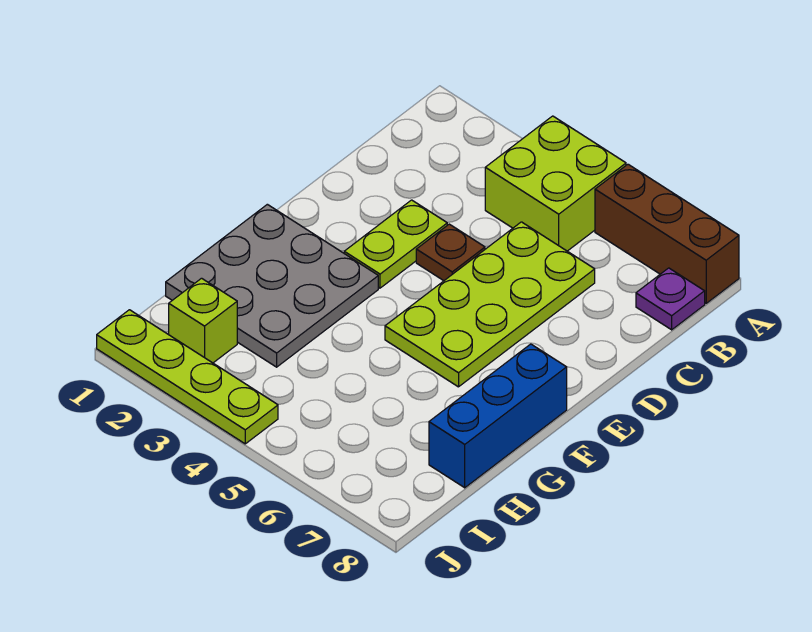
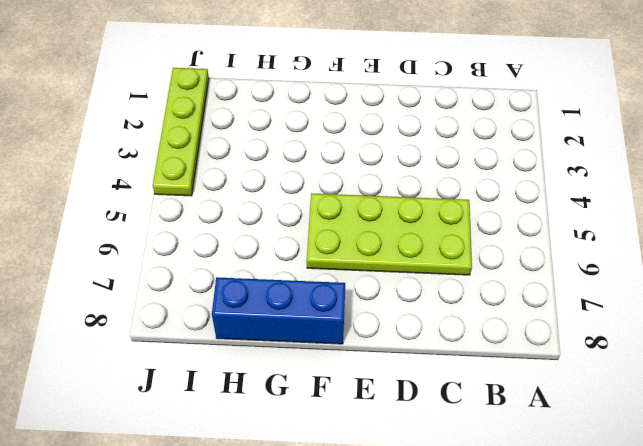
none -> lime 2x2 brick [485,116,626,251]
none -> brown 1x3 brick [595,164,739,303]

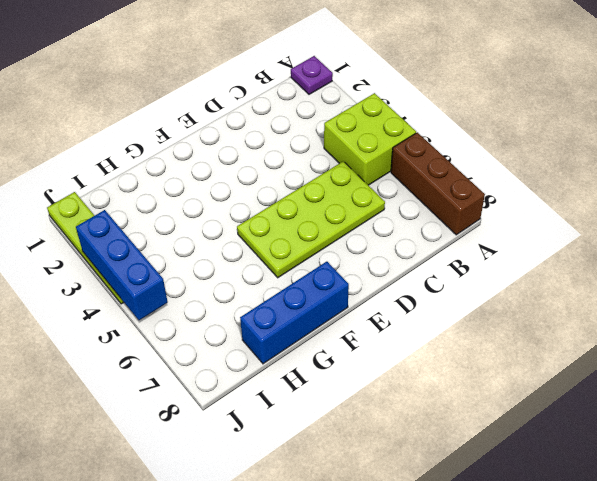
purple 1x1 plate [291,56,333,94] -> purple 1x1 plate moved to [636,268,705,330]
blue 1x3 brick [76,210,168,320] -> none
none -> lime 1x2 plate [344,200,447,288]
none -> brown 1x1 plate [416,224,485,281]

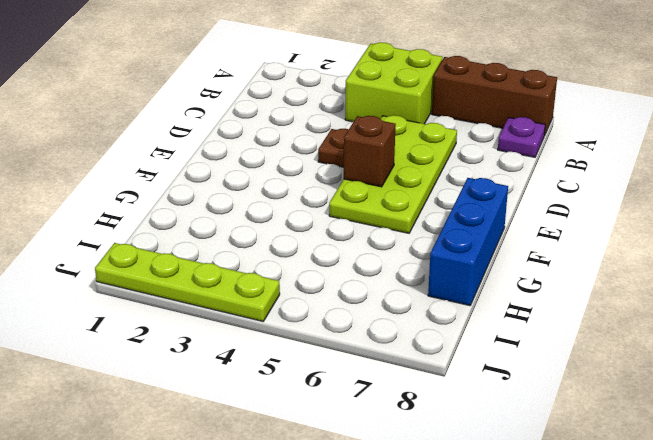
brown 1x1 brick [344,116,396,187] -> none
none -> lime 1x2 plate [344,200,447,288]
none -> grey 3x3 plate [166,204,378,367]

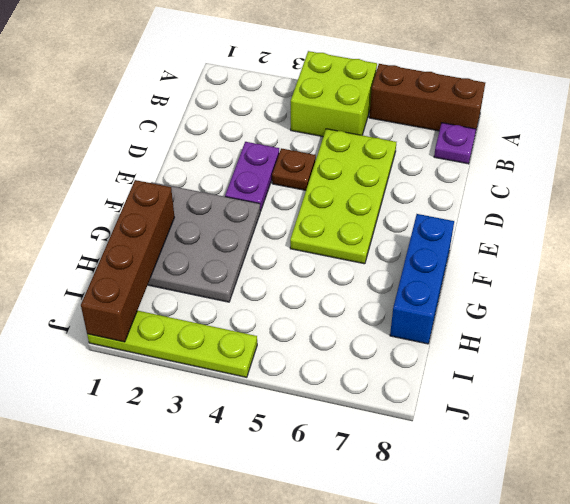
purple 1x2 plate [225,142,279,211] -> lime 1x2 plate [344,200,447,288]
brown 1x4 brick [81,180,174,342] -> none
none -> lime 1x1 brick [169,278,237,363]

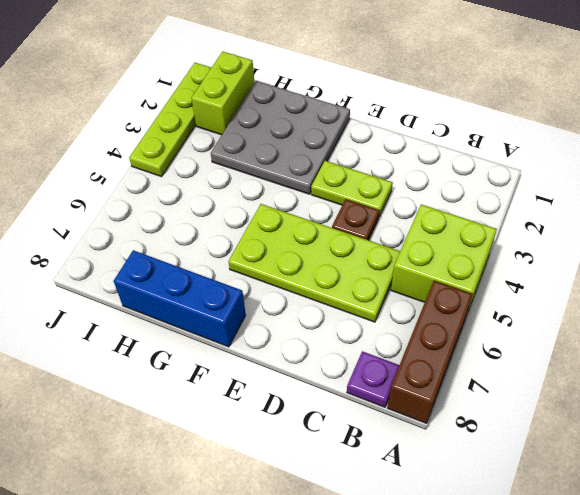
lime 1x2 brick [191,52,254,135] -> lime 1x1 brick [169,278,237,363]

